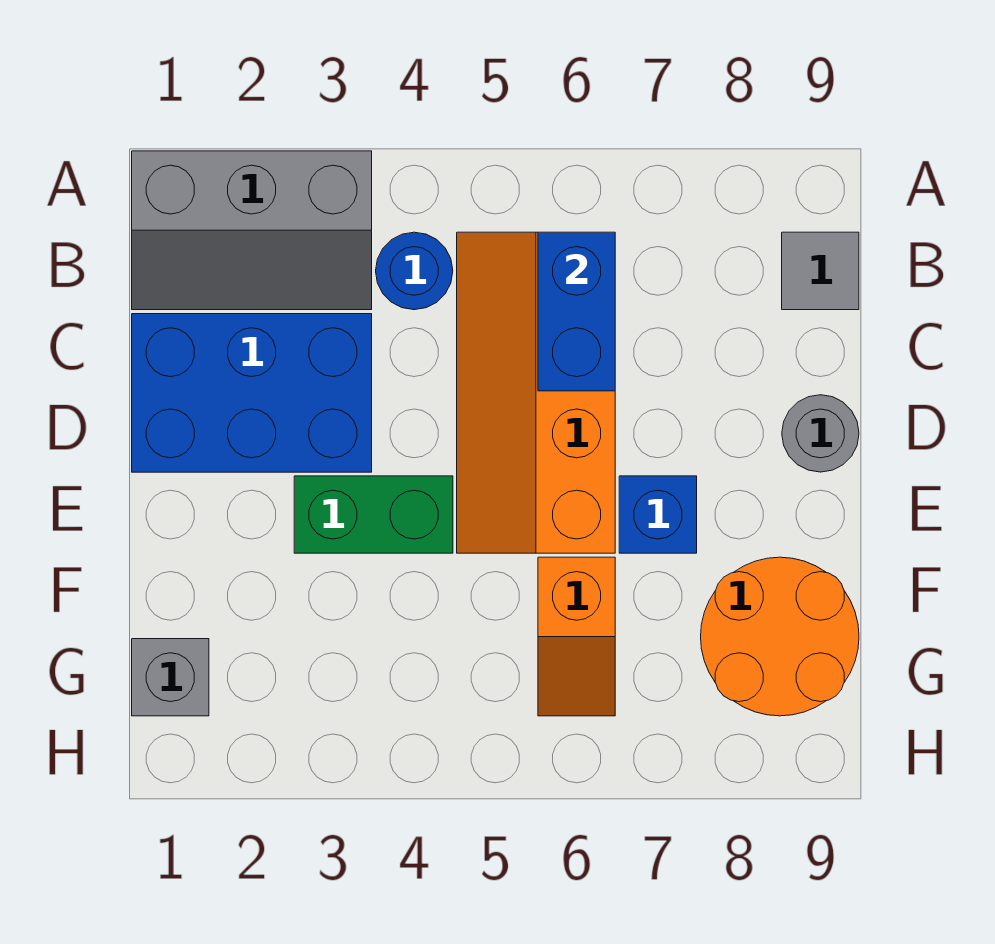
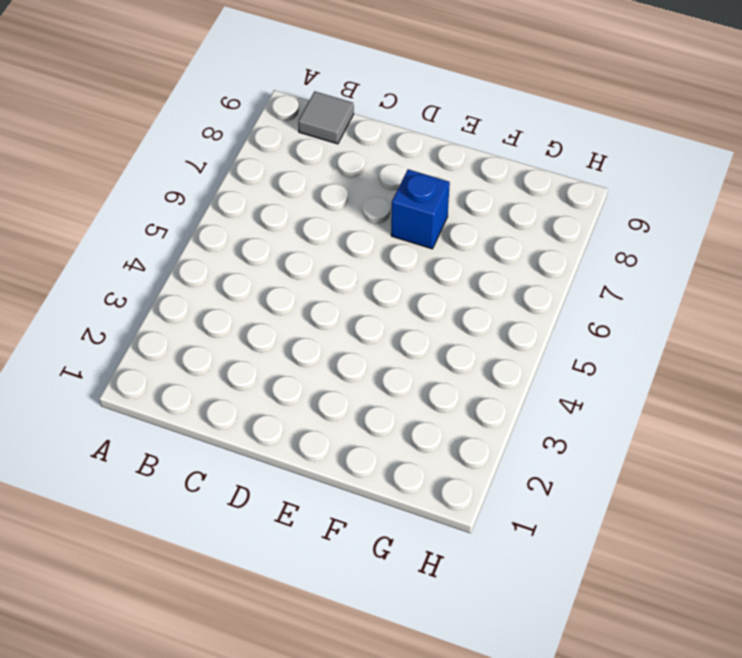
none -> grey 2x3 slope [132,151,372,310]
none -> blue 1x1 round brick [376,232,453,310]
none -> orange 2x4 slope [457,232,615,553]

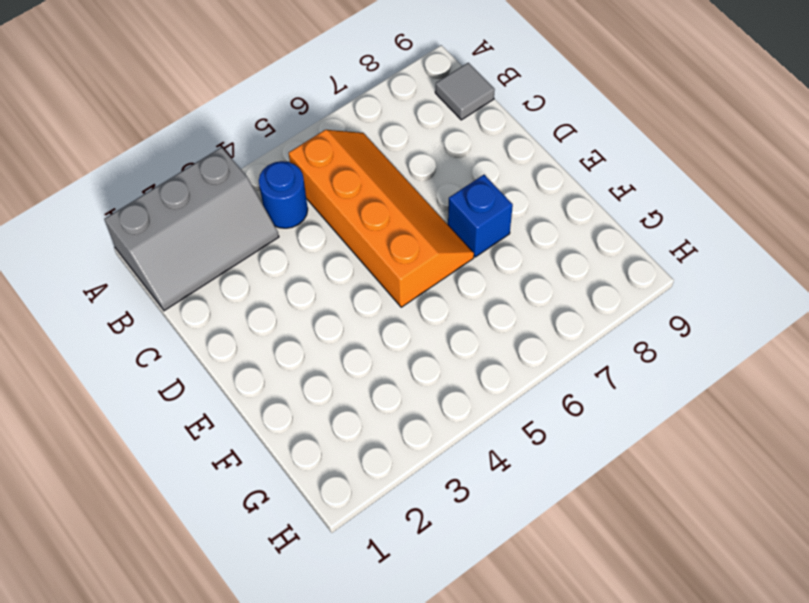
orange 2x4 slope [289,130,474,307] -> orange 2x4 slope turned to [457,232,615,553]
none -> blue 2x3 brick [132,314,372,472]
none -> grey 1x1 round brick [782,395,859,472]
none -> green 1x2 brick [294,476,453,553]

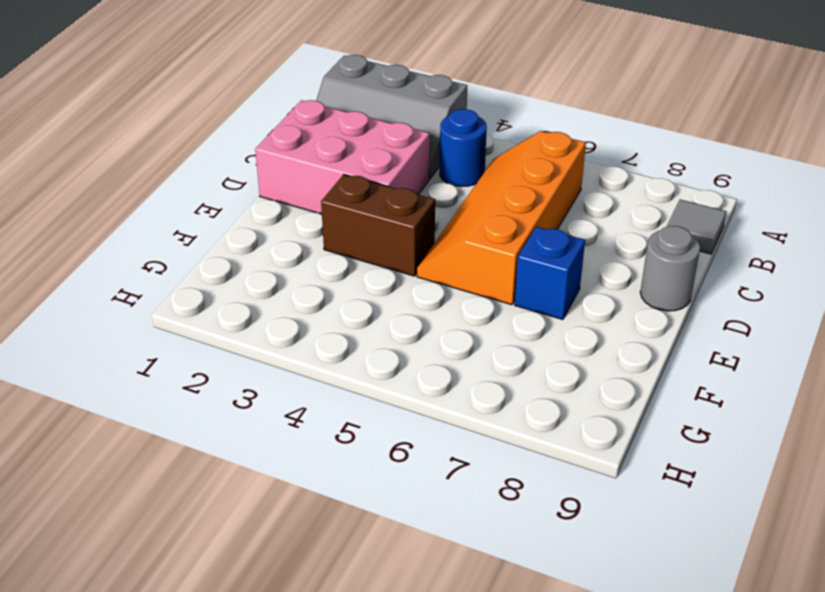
pink 2x3 brick [255,100,430,214] -> blue 2x3 brick [132,314,372,472]
brown 1x2 brick [321,175,435,276] -> green 1x2 brick [294,476,453,553]
none -> orange 1x2 slope [538,557,615,716]
none -> orange 2x2 round brick [701,557,859,716]
none -> grey 1x1 brick [132,639,209,716]

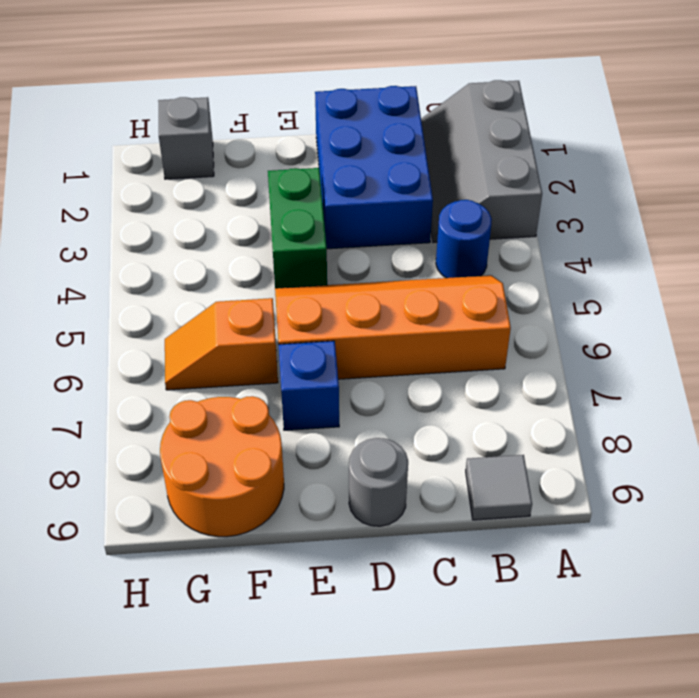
none -> blue 1x2 brick [538,232,615,391]

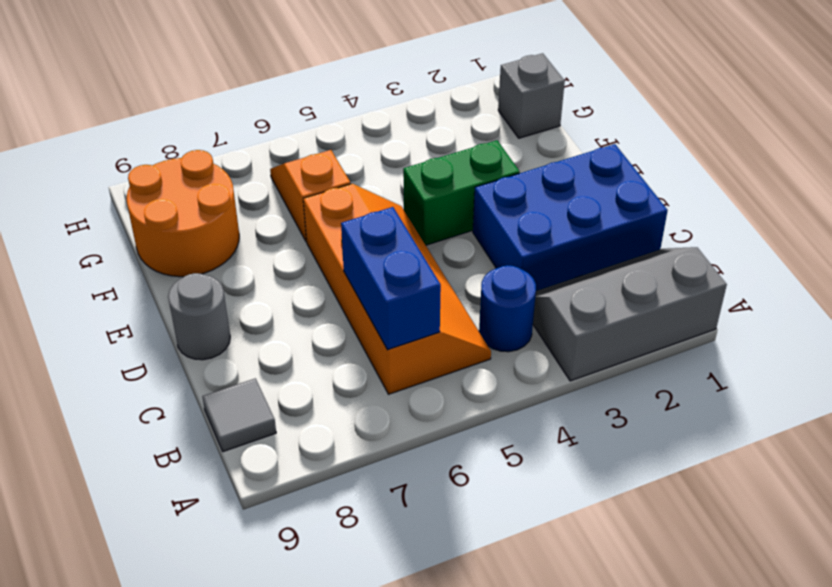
none -> blue 1x1 brick [619,476,697,553]

